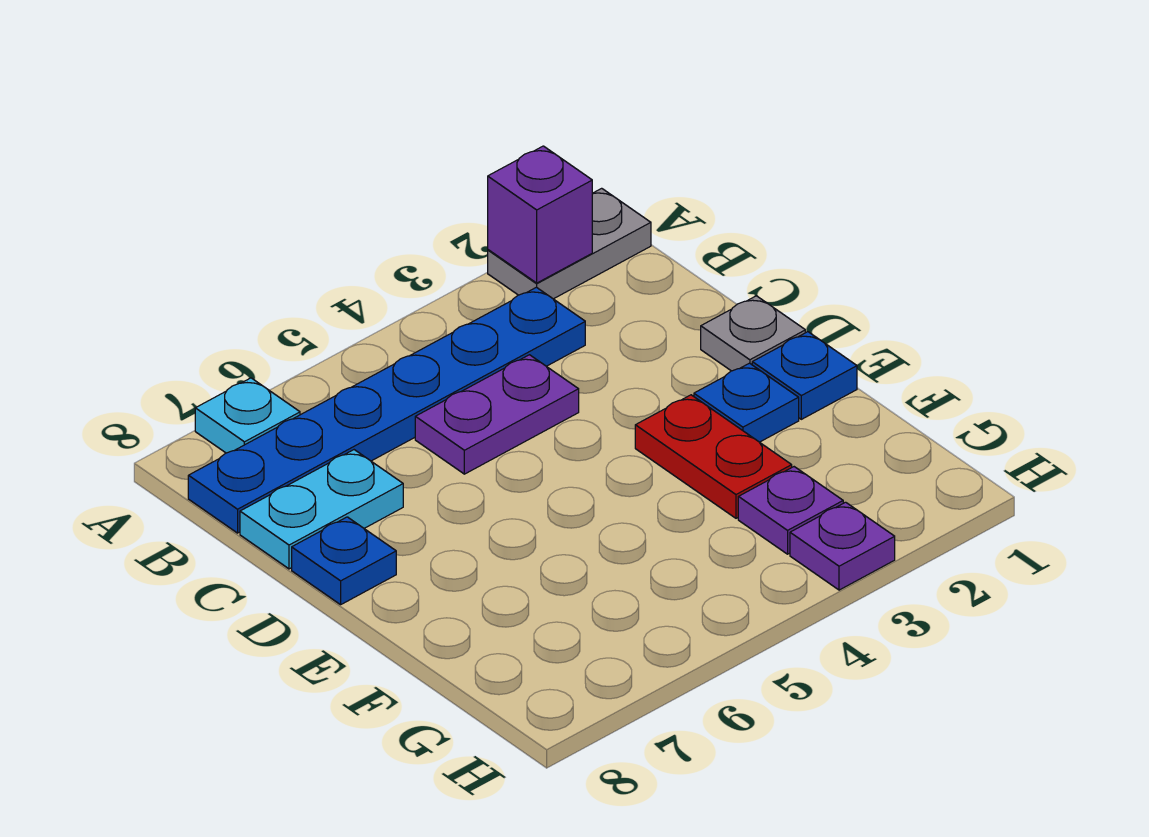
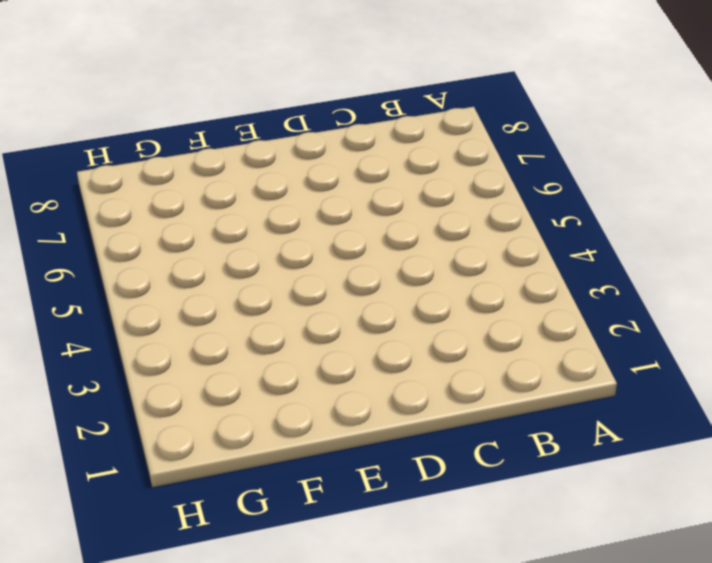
none -> grey 1x2 plate [488,188,651,299]
none -> cyan 1x1 plate [195,378,300,453]
none -> blue 1x6 plate [188,287,585,533]

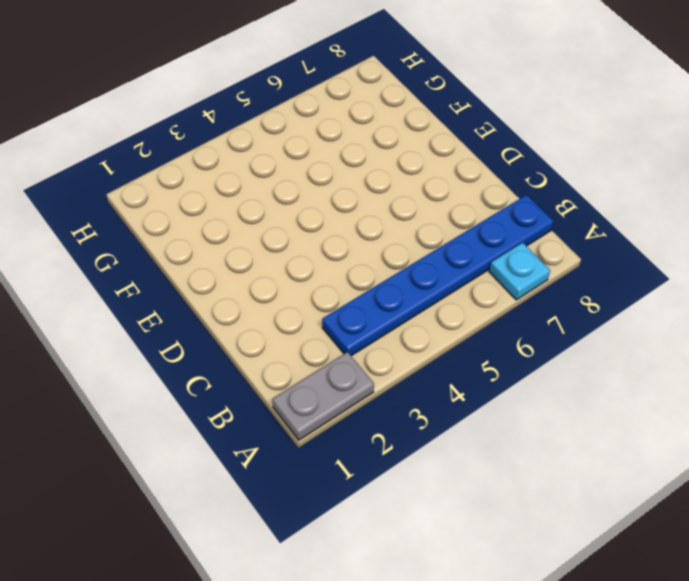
none -> purple 1x2 plate [415,355,579,474]
none -> cyan 1x2 plate [240,450,403,569]
none -> grey 1x1 plate [701,296,805,371]

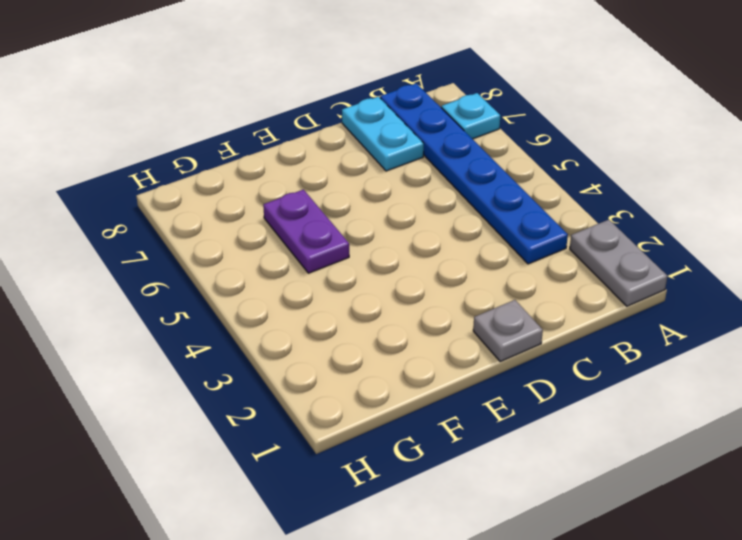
purple 1x2 plate [263,190,349,273] -> purple 1x2 plate moved to [415,355,579,474]
none -> blue 1x1 plate [292,517,396,605]
none -> blue 1x1 plate [752,332,857,419]
none -> blue 1x1 plate [694,363,799,442]

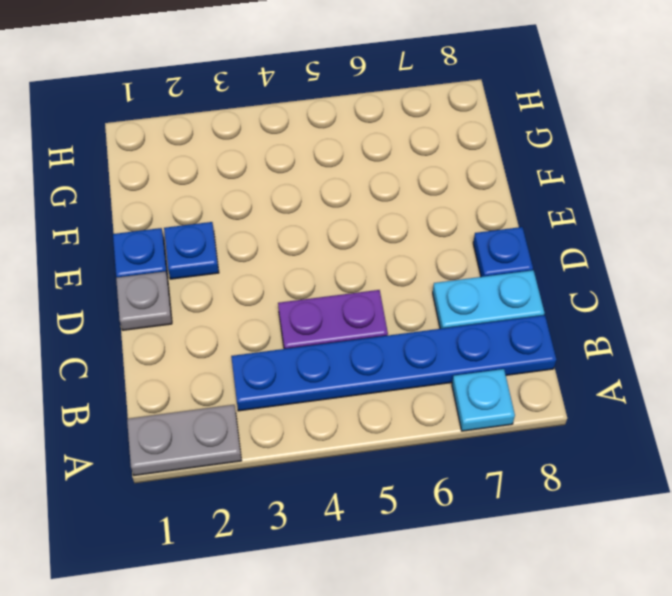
none -> red 1x2 plate [635,395,792,518]
none -> purple 1x1 plate [738,467,843,554]
none -> purple 1x1 plate [790,502,895,590]

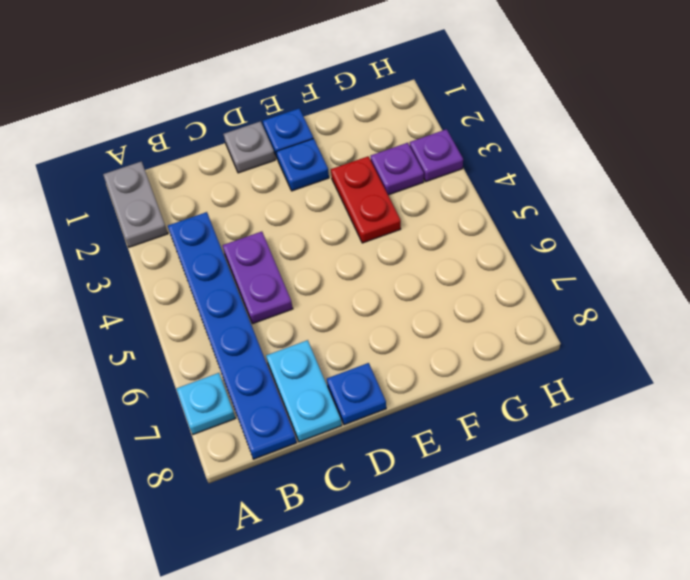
red 1x2 plate [331,156,401,243] -> red 1x2 plate turned to [635,395,792,518]
none -> purple 1x1 brick [488,146,592,283]

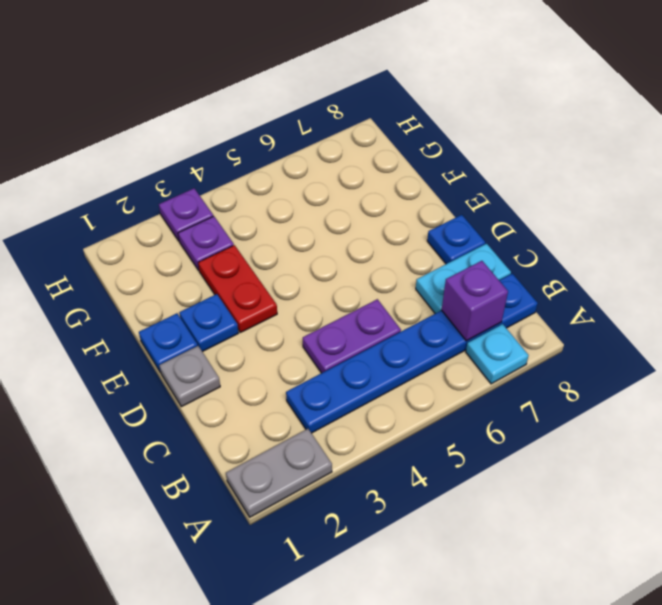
purple 1x1 brick [442,261,508,341] -> purple 1x1 brick moved to [488,146,592,283]

